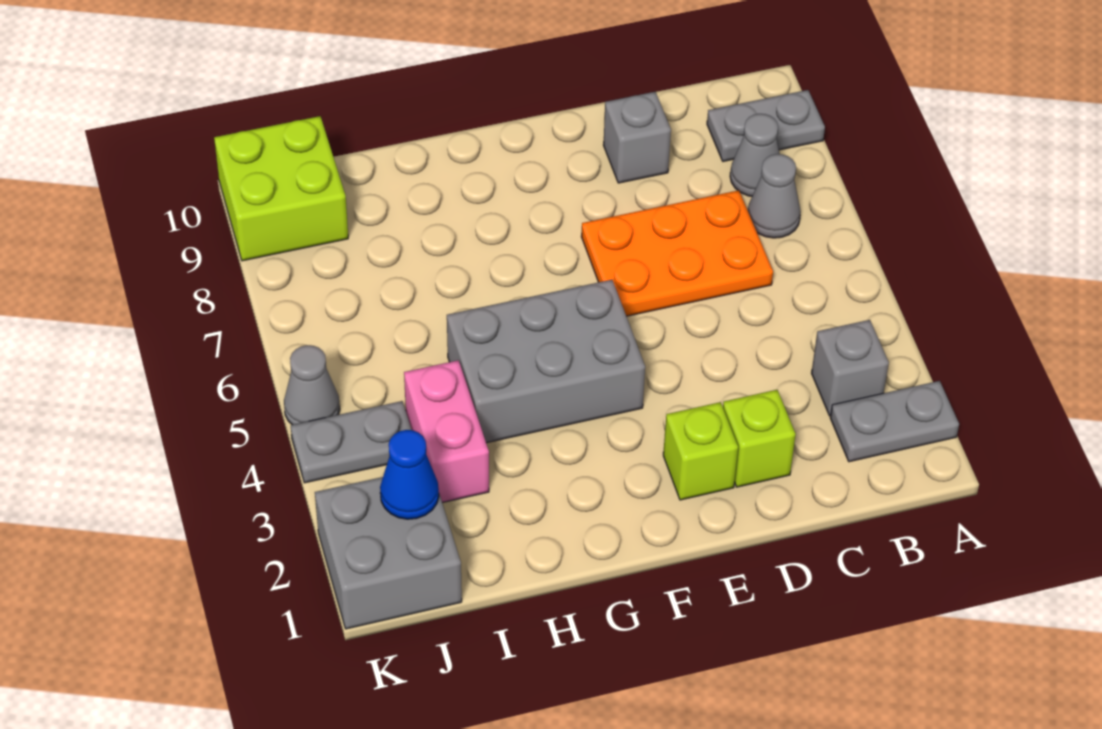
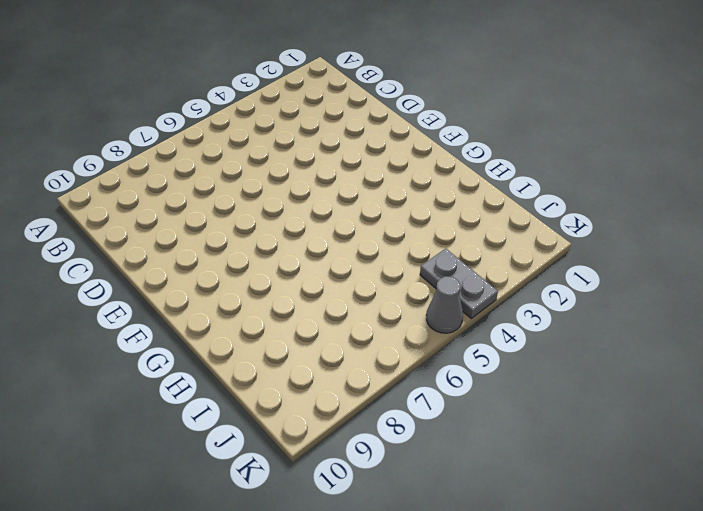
none -> grey 1x2 plate [830,381,959,462]
none -> grey 1x2 plate [707,90,825,161]
none -> grey 1x1 brick [812,320,889,416]

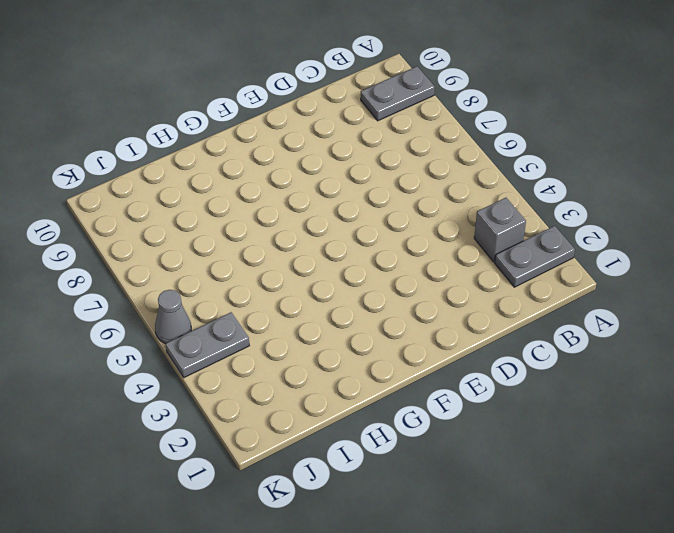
none -> grey 1x1 cone [748,154,801,238]
none -> grey 1x1 cone [730,114,780,196]
none -> orange 2x3 plate [581,190,773,316]

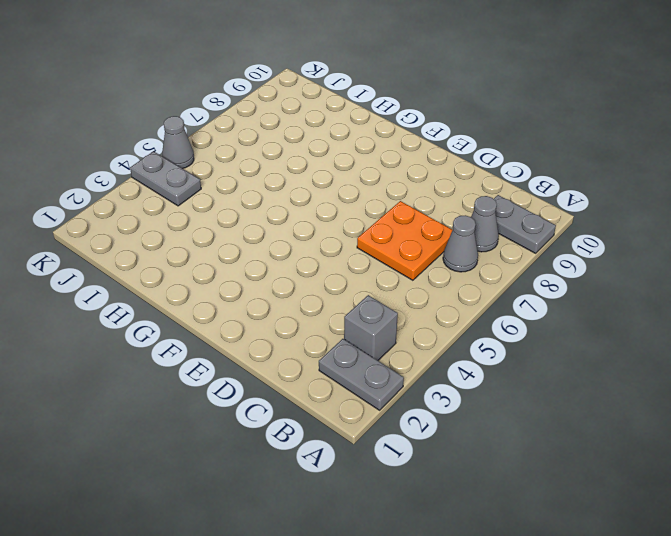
orange 2x2 plate [357,201,452,280] -> orange 2x3 plate [581,190,773,316]
none -> lime 1x1 brick [723,390,796,487]
none -> grey 1x1 brick [604,92,671,183]
none -> lime 1x1 brick [663,402,738,500]

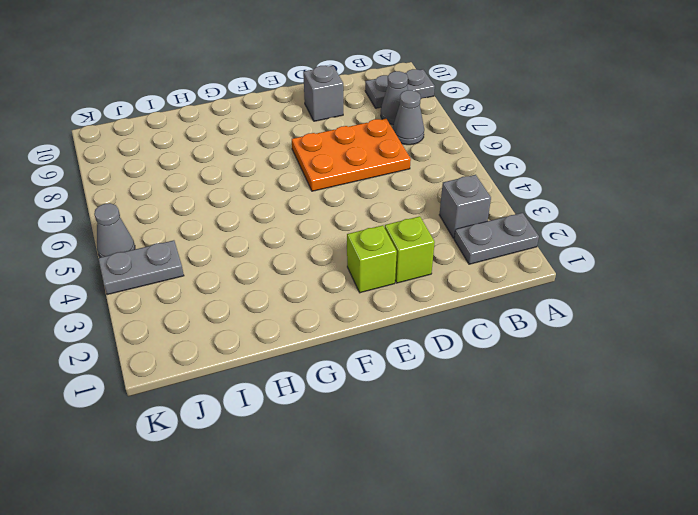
none -> grey 2x3 brick [447,280,645,443]
none -> pink 1x2 brick [404,360,489,503]
none -> grey 2x2 brick [315,477,462,629]

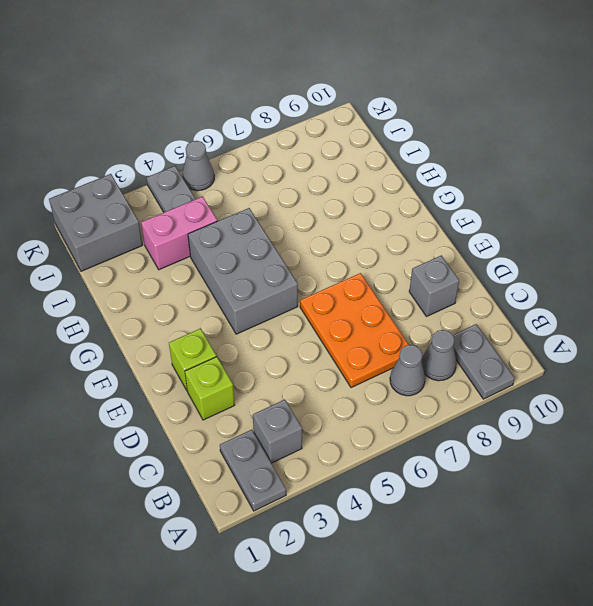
none -> lime 2x2 brick [214,116,348,261]
none -> blue 1x1 cone [380,430,439,519]

